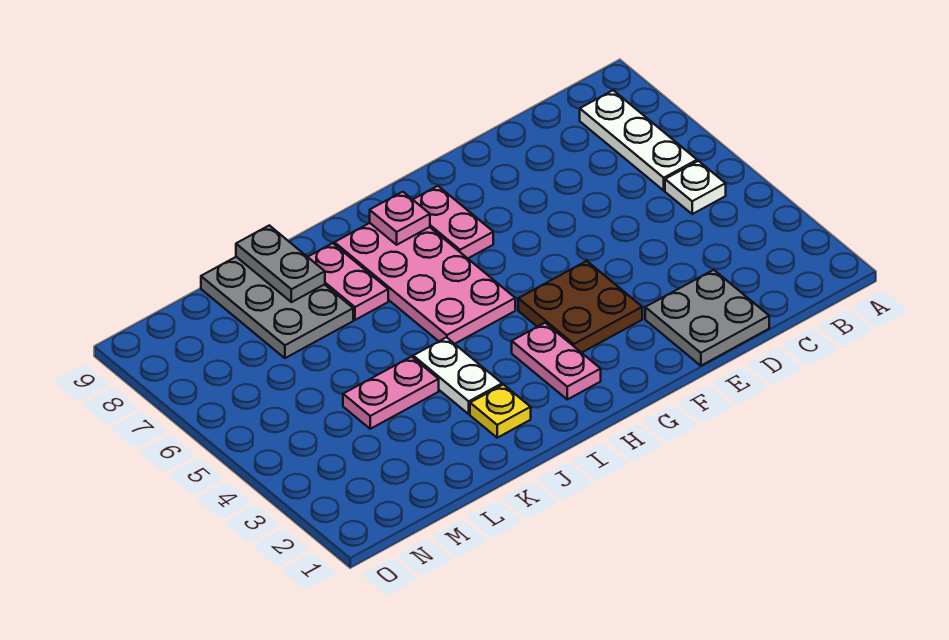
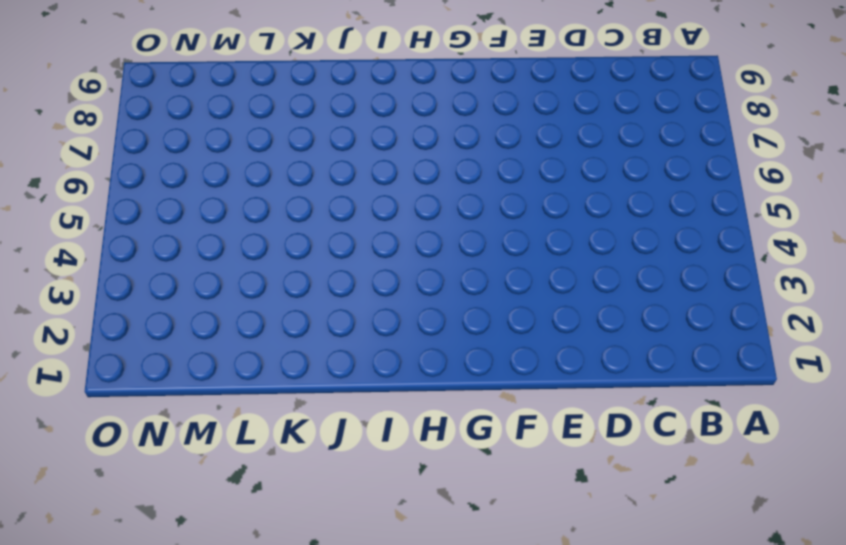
none -> white 1x1 plate [665,161,726,214]
none -> white 1x3 plate [580,90,697,190]
none -> grey 2x2 plate [645,270,769,366]

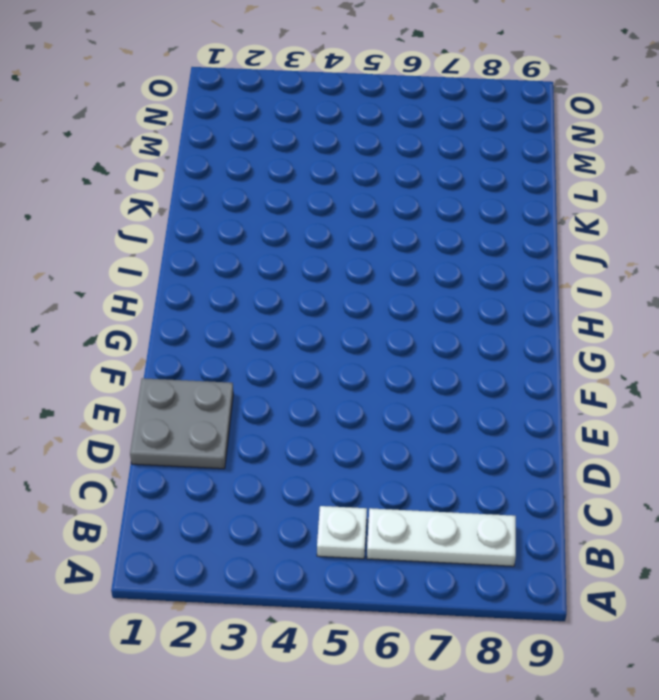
none -> brown 2x2 plate [518,261,642,353]
none -> pink 1x2 plate [413,186,493,258]
none -> pink 1x2 plate [512,323,601,399]

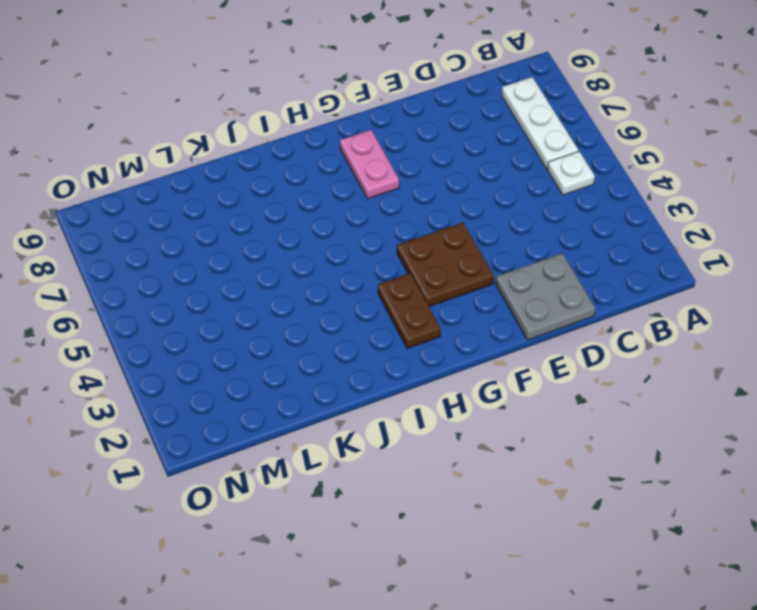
brown 1x2 plate [378,273,441,348] -> pink 1x2 plate [512,323,601,399]
none -> pink 2x4 plate [334,223,515,344]
none -> yellow 1x1 plate [470,385,531,438]
none -> white 1x2 plate [413,338,502,414]

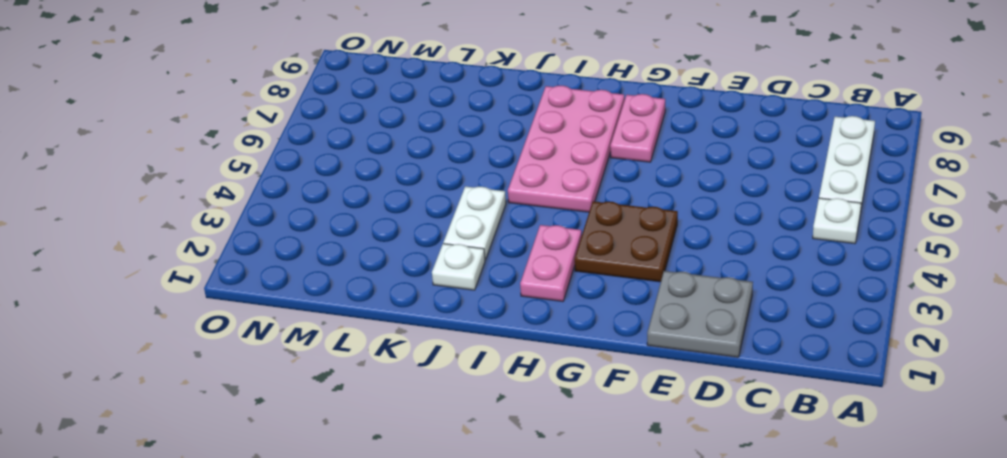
white 1x1 plate [432,244,485,290] -> yellow 1x1 plate [470,385,531,438]
none -> pink 1x2 plate [308,243,388,320]
none -> pink 1x2 plate [343,357,439,429]
none -> grey 2x3 plate [201,257,353,358]

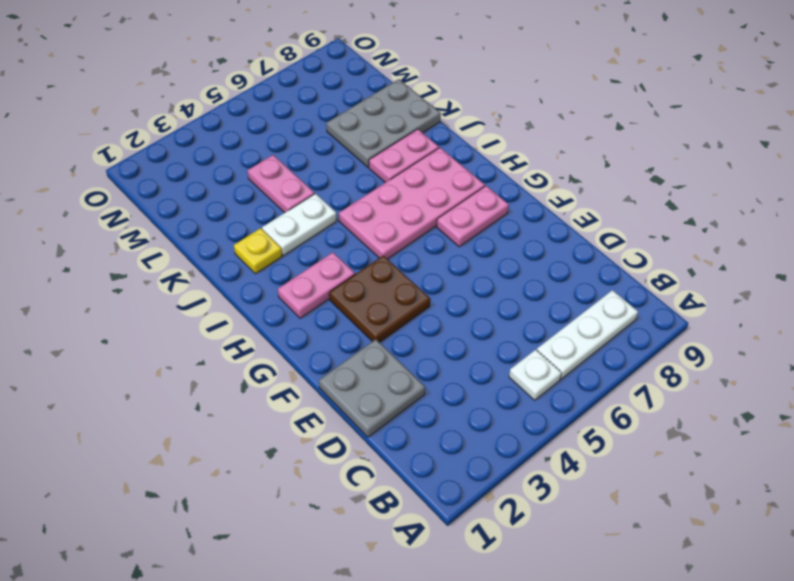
none -> pink 1x1 plate [370,192,430,245]
none -> grey 1x2 plate [236,225,325,302]

